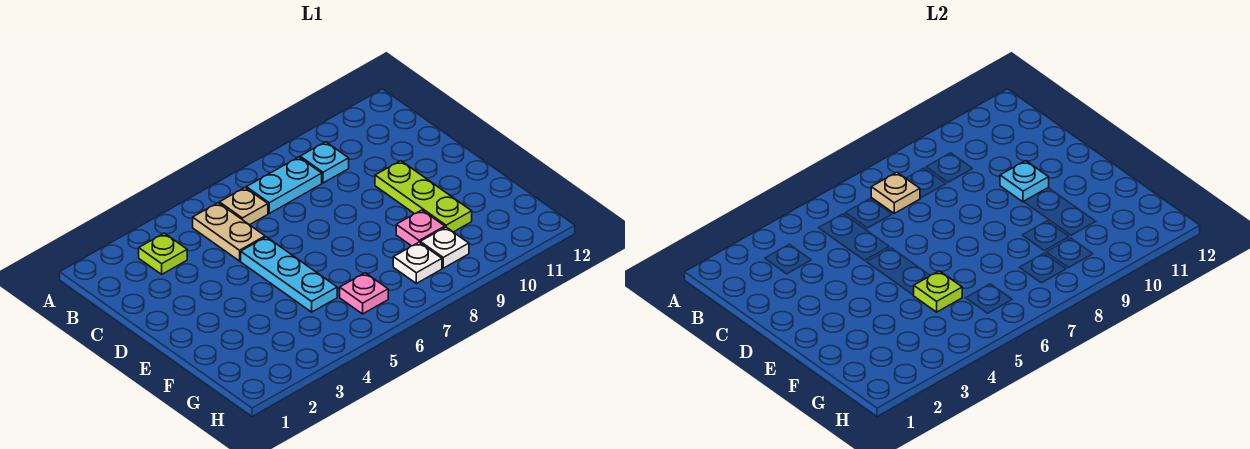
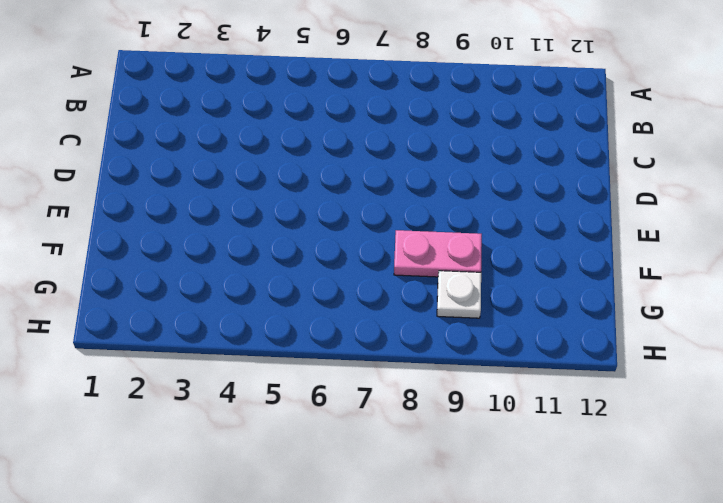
pink 1x2 plate [394,230,482,277] -> pink 1x1 plate [396,210,445,246]
none -> lime 1x1 plate [139,233,187,274]
none -> tan 1x2 plate [193,203,265,261]
none -> tan 1x1 plate [219,188,268,225]

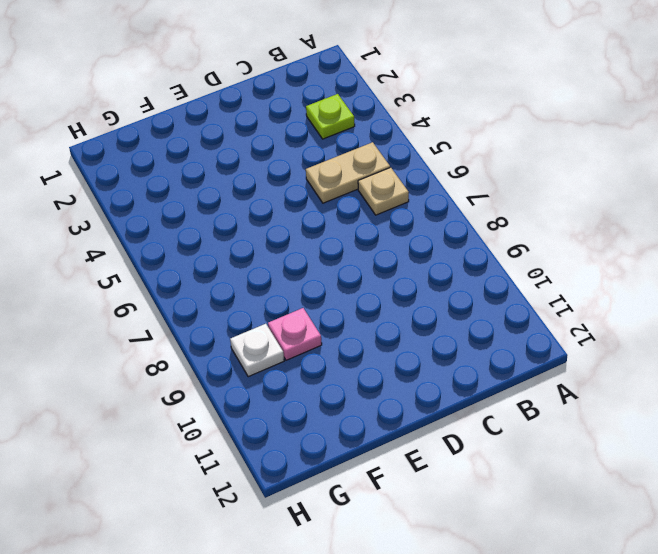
none -> cyan 1x2 plate [246,157,322,213]
none -> cyan 1x1 plate [300,142,349,183]
none -> cyan 1x3 plate [241,237,337,312]

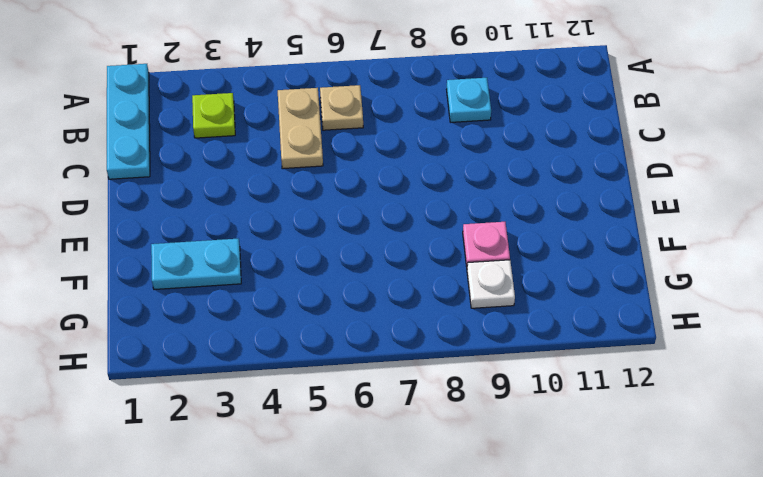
cyan 1x3 plate [107,64,150,179] -> cyan 1x3 plate moved to [241,237,337,312]
cyan 1x2 plate [151,239,241,290] -> cyan 1x2 plate moved to [246,157,322,213]
none -> lime 1x3 plate [375,161,472,232]
none -> pink 1x1 plate [340,273,388,314]
none -> white 1x1 plate [393,242,442,283]

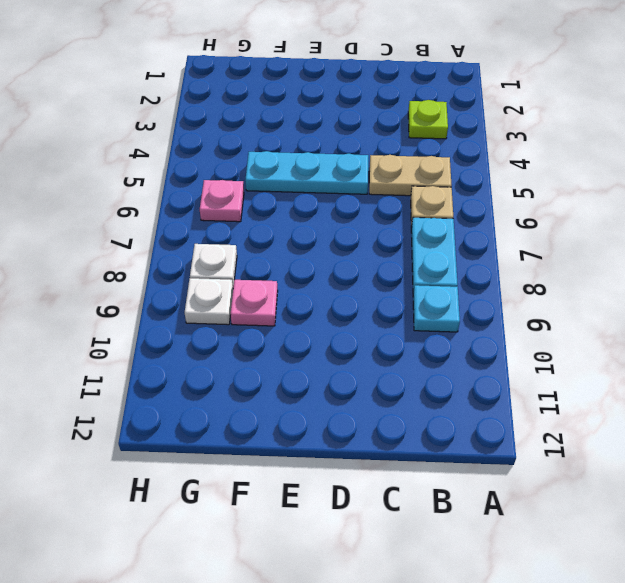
none -> lime 1x3 plate [375,161,472,232]
none -> tan 1x1 plate [871,172,920,213]
none -> cyan 1x1 plate [1000,161,1049,202]

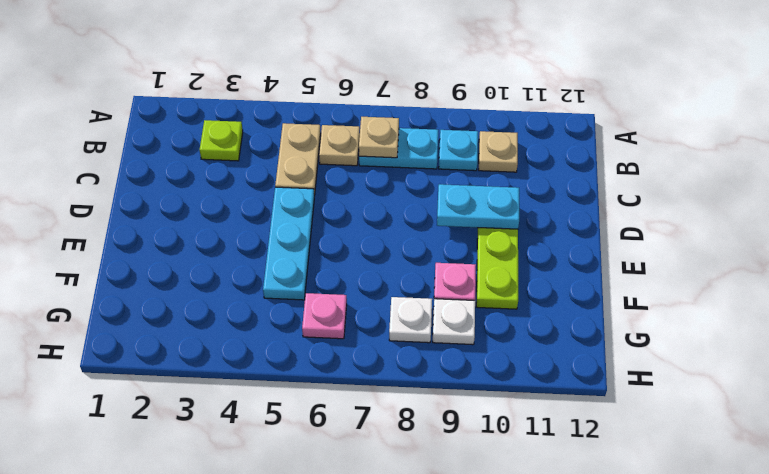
tan 1x1 plate [479,131,518,172] -> none
cyan 1x2 plate [437,184,519,229] -> cyan 1x1 plate [1000,161,1049,202]
none -> lime 1x1 plate [914,271,962,312]

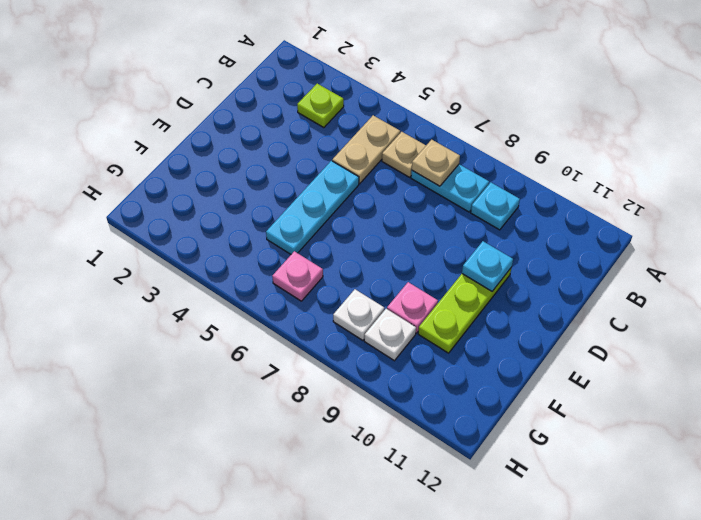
none -> lime 1x1 plate [914,271,962,312]

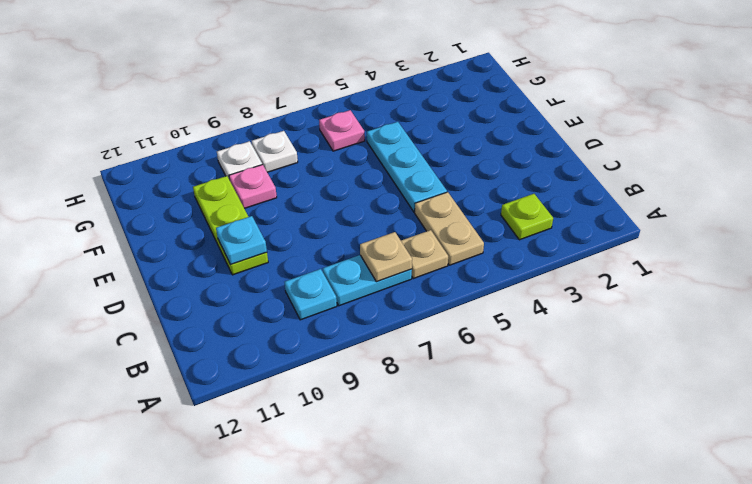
none -> lime 1x1 plate [914,271,962,312]

